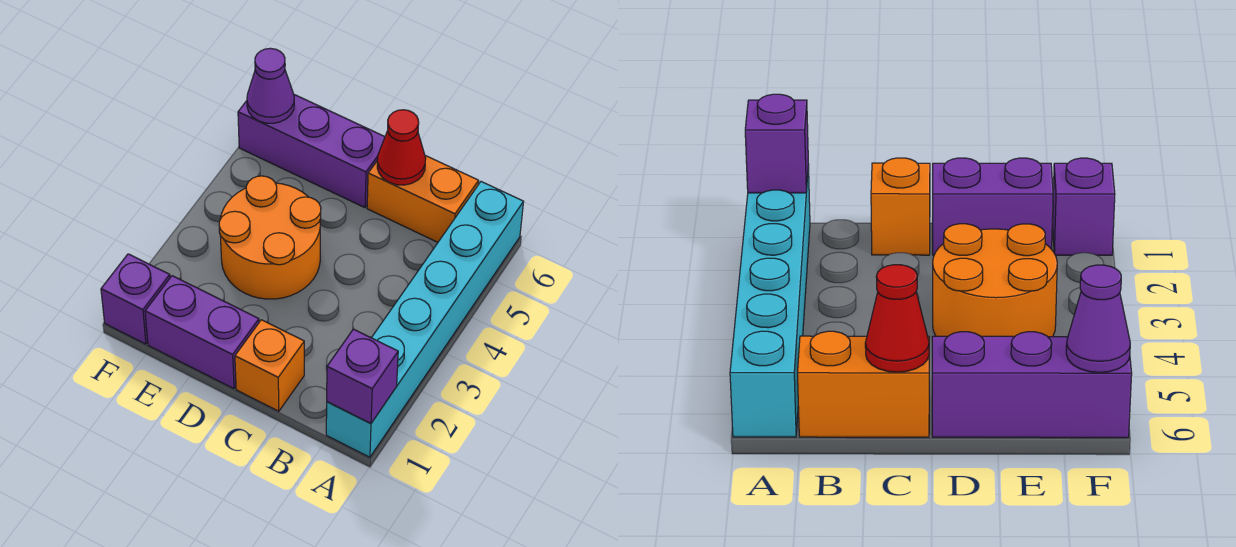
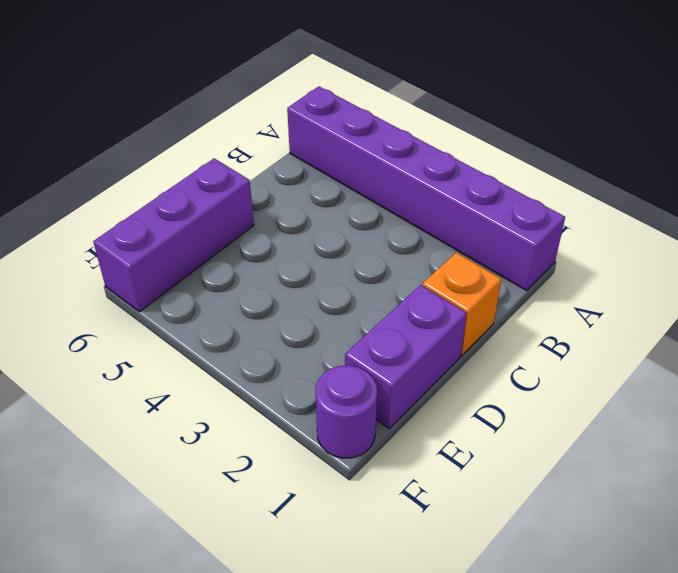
purple 1x6 brick [287,86,565,290] -> cyan 1x6 brick [326,182,524,457]
purple 1x1 round brick [316,365,377,458] -> purple 1x1 brick [101,254,170,344]
none -> orange 1x2 brick [367,156,479,242]
none -> orange 2x2 round brick [219,176,321,299]

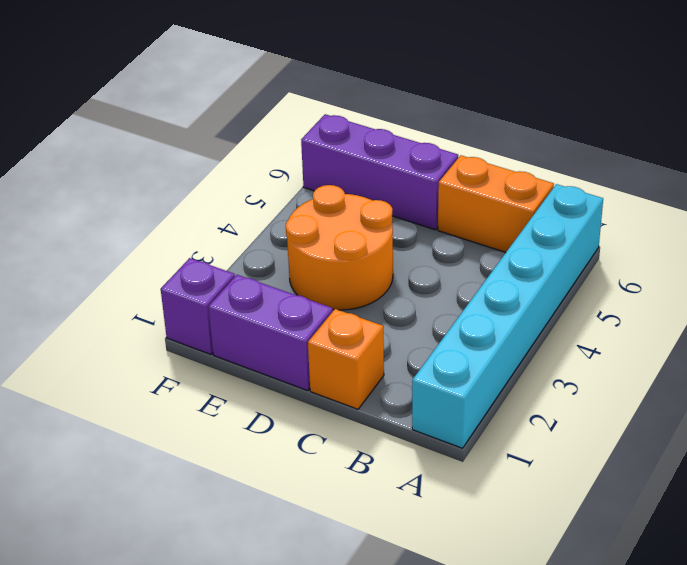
none -> purple 1x1 brick [327,329,398,424]
none -> red 1x1 cone [377,110,426,185]

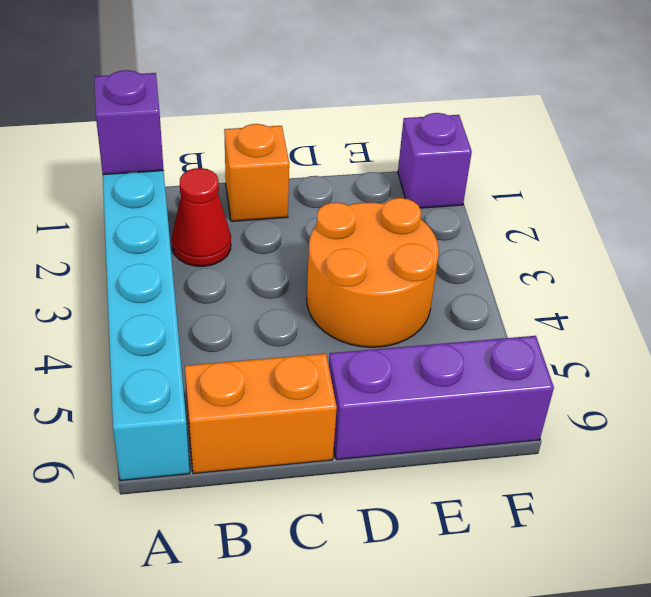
red 1x1 cone [172,168,231,266] -> red 1x1 cone moved to [377,110,426,185]
none -> purple 1x2 brick [145,276,259,389]
none -> purple 1x1 cone [247,48,294,123]

